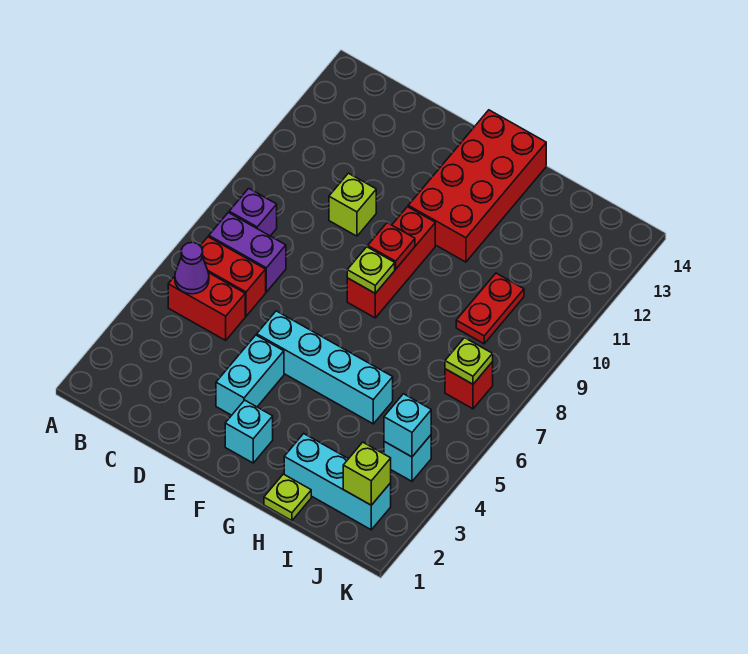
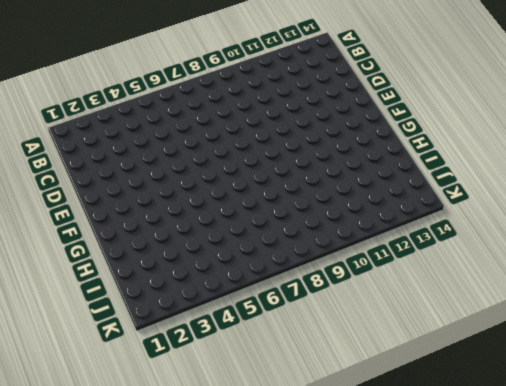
none -> red 1x2 brick [168,273,245,340]
none -> red 1x2 brick [200,237,266,316]
none -> purple 1x2 brick [209,213,286,292]

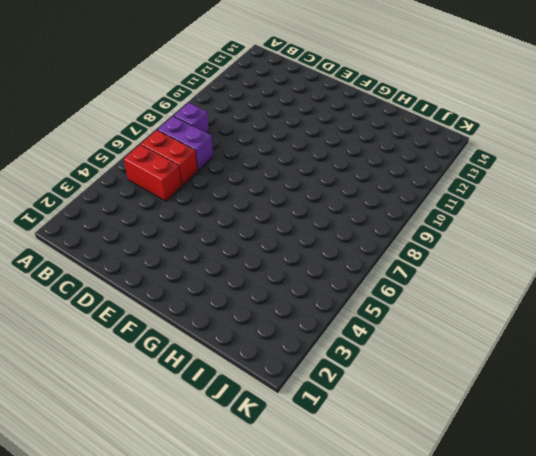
none -> lime 1x1 brick [329,173,376,236]
none -> cyan 1x2 brick [216,335,284,415]
none -> cyan 1x4 brick [257,311,393,424]

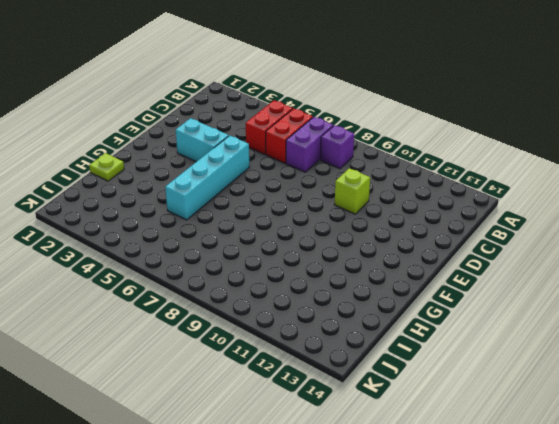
none -> cyan 1x1 brick [225,400,273,463]
none -> red 1x3 brick [347,207,435,318]
none -> red 2x4 brick [408,110,546,262]

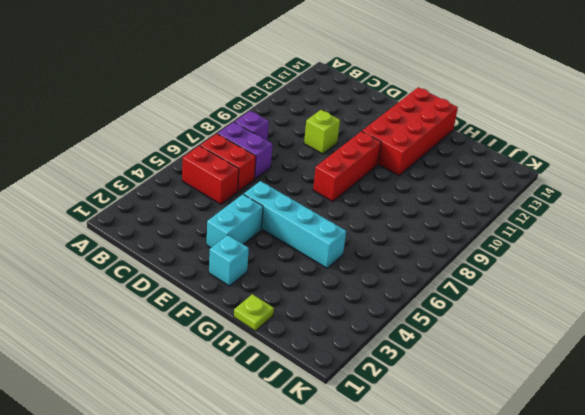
none -> cyan 1x3 brick [284,434,391,530]
none -> red 1x2 plate [456,273,524,344]
none -> cyan 1x1 brick [384,435,431,481]

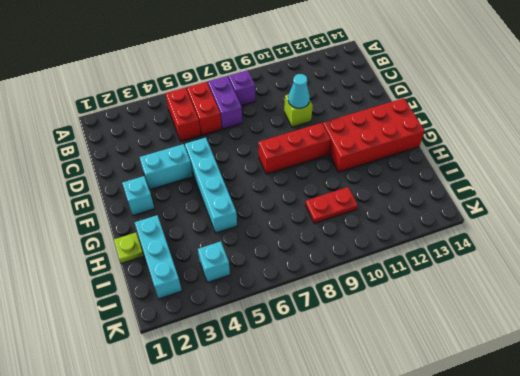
cyan 1x1 cone [288,74,310,108] -> none
none -> red 1x1 brick [445,362,493,409]
none -> purple 1x1 cone [175,242,209,294]
none -> lime 1x1 plate [347,247,395,293]

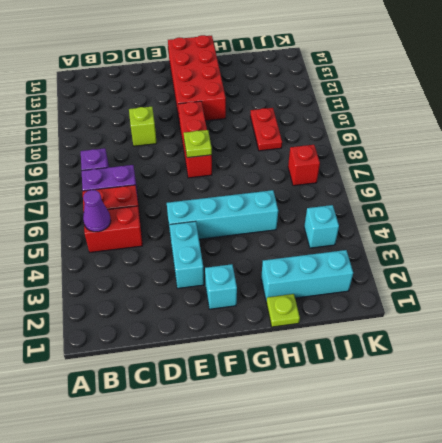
none -> red 1x1 plate [368,223,415,269]
none -> lime 1x1 brick [343,442,391,505]
none -> cyan 1x1 brick [384,394,431,457]

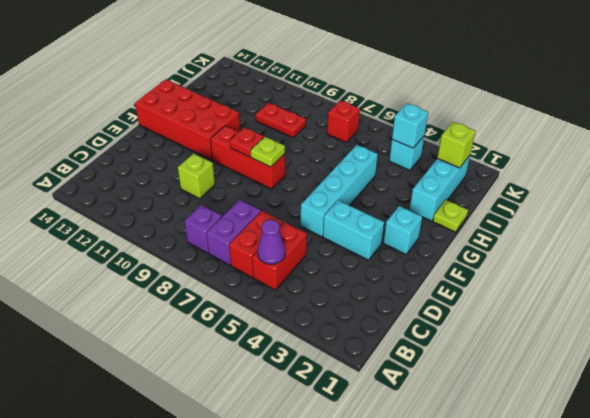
none -> lime 1x1 plate [445,338,493,384]

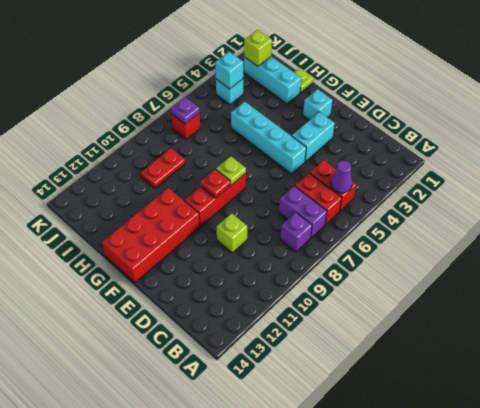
purple 1x1 plate [171,97,200,124] -> lime 1x1 plate [445,338,493,384]

